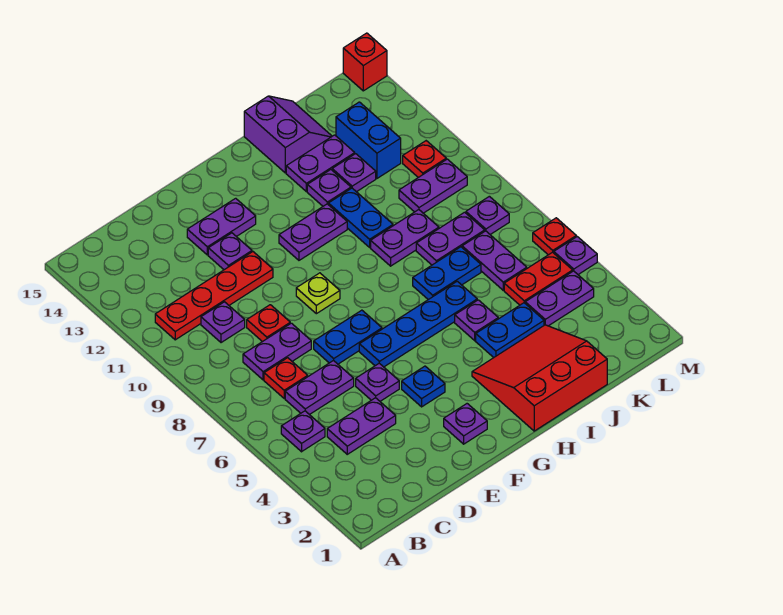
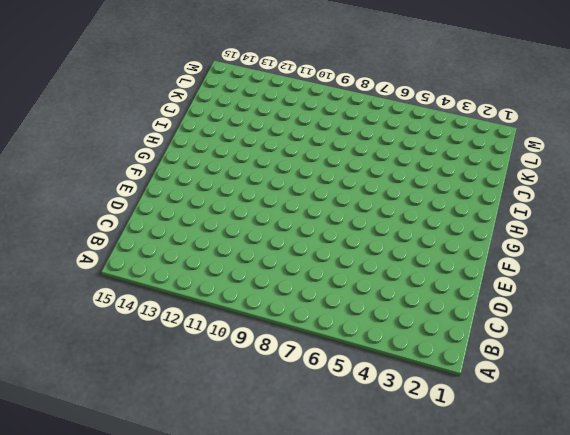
none -> purple 1x1 plate [281,411,325,452]
none -> red 1x4 plate [155,252,273,340]
none -> purple 1x2 plate [327,398,396,454]
none -> purple 1x2 plate [285,360,354,415]

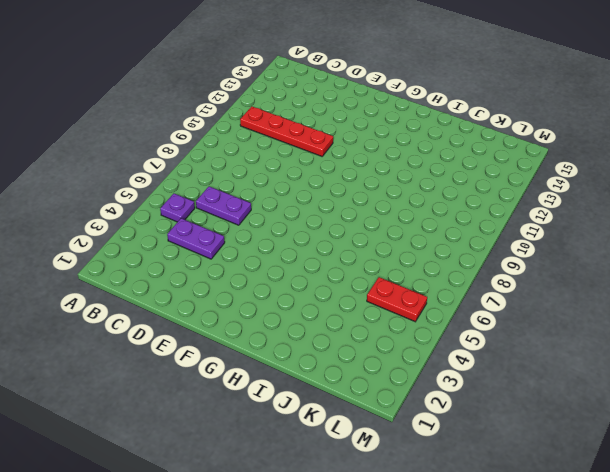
none -> red 1x1 plate [264,358,308,398]
none -> purple 1x2 plate [243,323,311,380]
none -> purple 1x1 plate [201,302,245,343]
none -> red 1x1 plate [247,305,290,342]

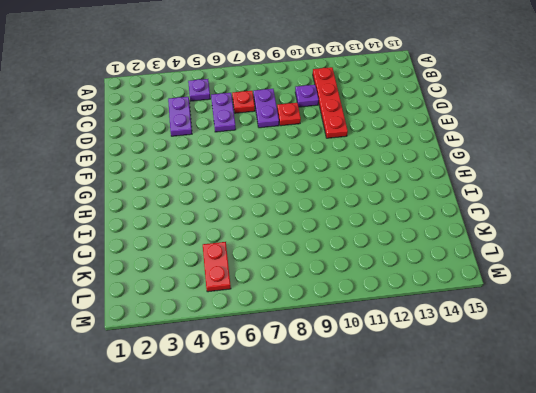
none -> purple 1x1 plate [356,363,399,401]
none -> blue 1x2 plate [314,310,382,364]
none -> purple 1x1 plate [208,233,252,270]
none -> purple 1x2 plate [187,198,256,255]

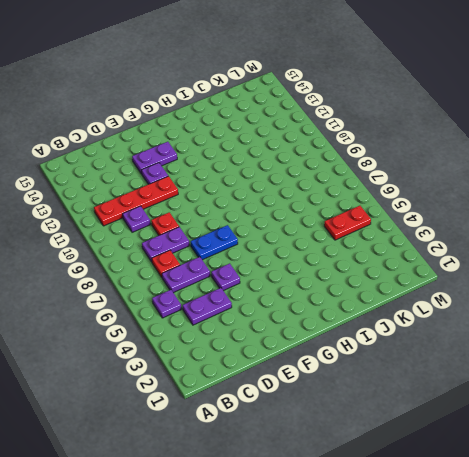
none -> purple 1x1 plate [444,404,487,444]
none -> blue 1x1 plate [402,366,445,407]
none -> blue 1x4 plate [359,281,477,367]
none -> lime 1x1 plate [296,273,340,314]

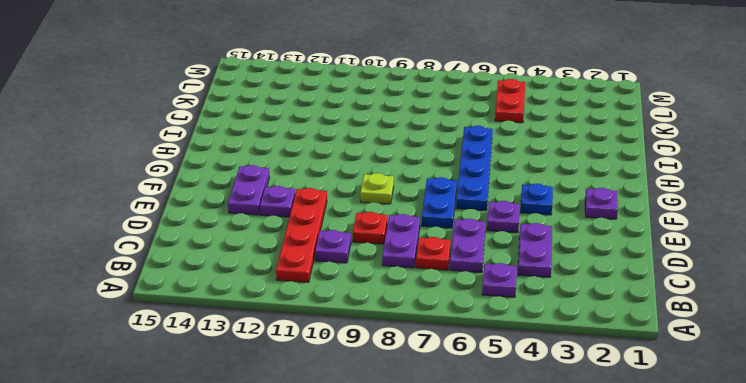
none -> purple 1x2 plate [279,204,347,260]
none -> red 3x3 slope [472,325,607,431]
none -> blue 1x2 plate [476,303,544,357]
none -> purple 1x1 plate [455,300,498,341]

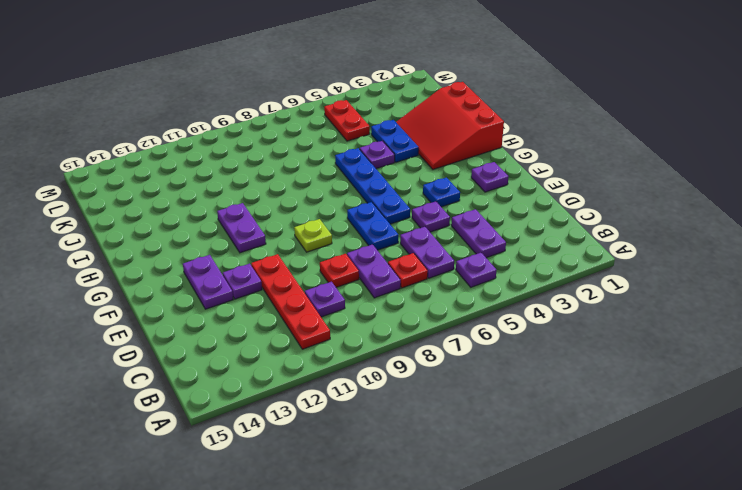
none -> blue 1x2 plate [413,247,481,300]
none -> purple 1x2 plate [371,210,439,266]
none -> blue 1x2 plate [328,188,393,247]
none -> purple 1x1 plate [307,170,351,206]

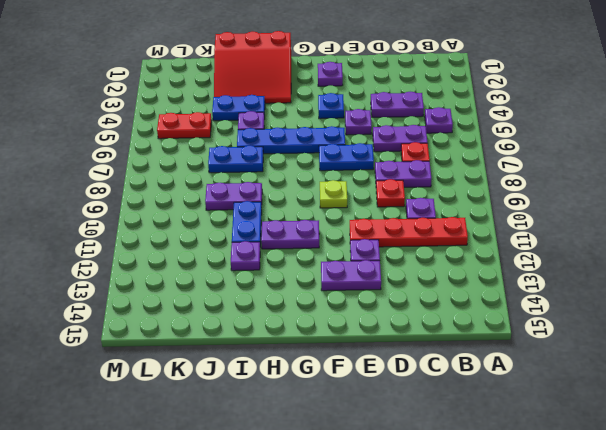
none -> purple 1x2 plate [286,135,355,192]
none -> purple 2x2 slope [244,96,332,173]
none -> purple 1x2 plate [416,212,485,265]
none -> purple 1x1 plate [332,154,376,192]

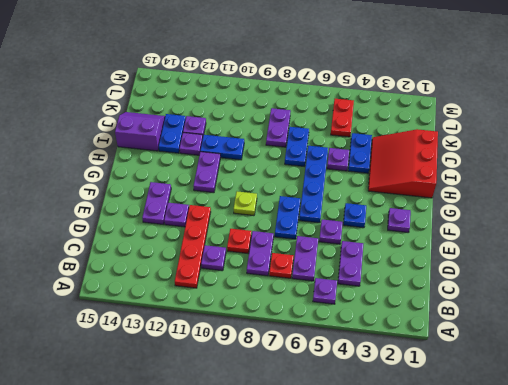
blue 1x2 plate [159,114,186,153] -> purple 1x2 plate [286,135,355,192]
none -> purple 1x2 plate [371,210,439,266]
none -> purple 1x2 plate [525,271,594,326]
none -> purple 1x2 plate [462,231,527,290]
none -> purple 1x2 plate [399,159,467,213]

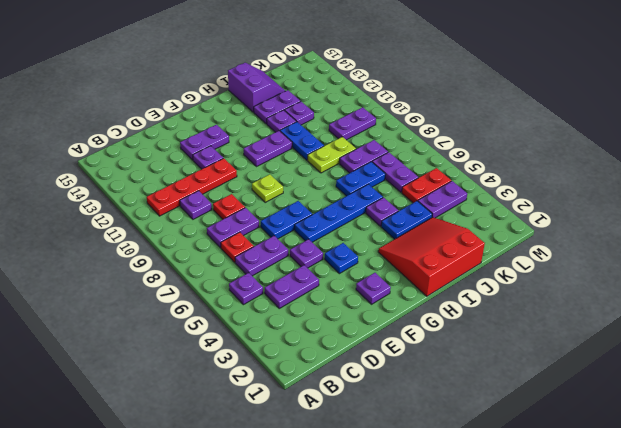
lime 1x2 plate [307,137,356,173] -> purple 1x2 plate [371,210,439,266]
none -> blue 1x2 brick [336,102,401,178]
none -> purple 1x1 plate [466,196,509,235]
none -> red 1x1 plate [403,141,446,178]
none -> purple 1x1 plate [554,237,597,275]

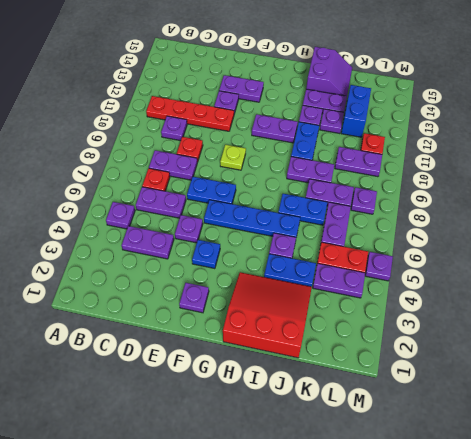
none -> red 1x1 plate [533,218,576,255]
none -> red 1x1 brick [343,33,387,91]

